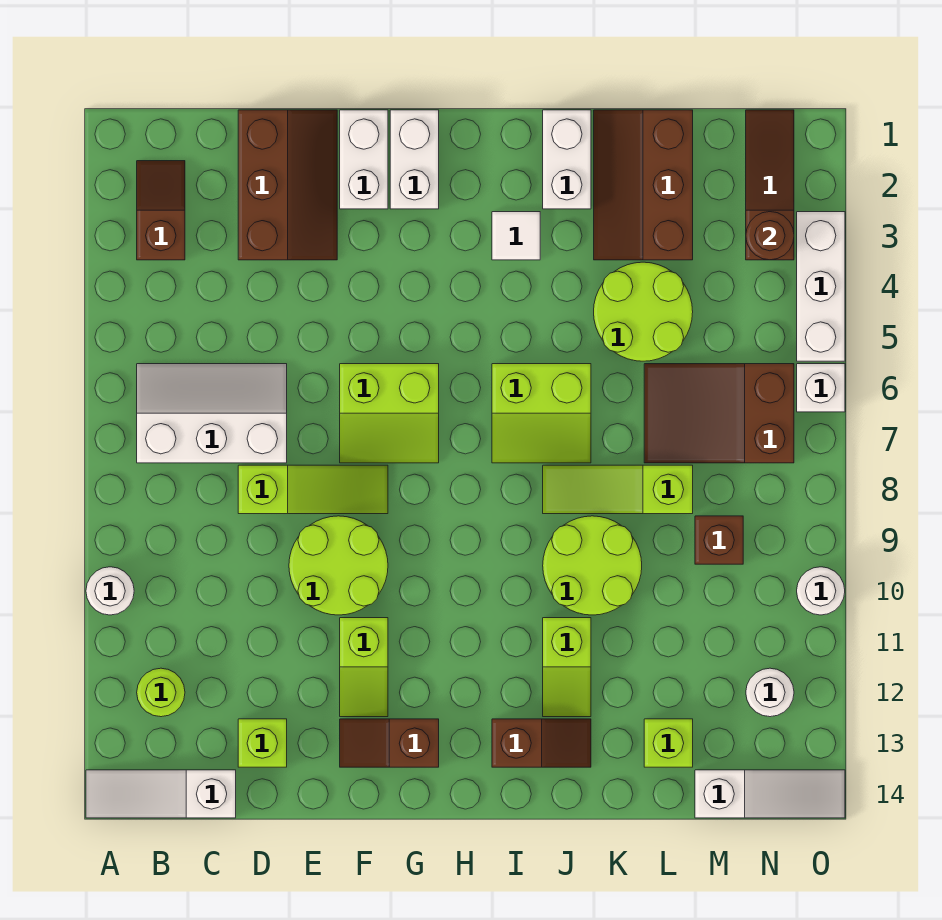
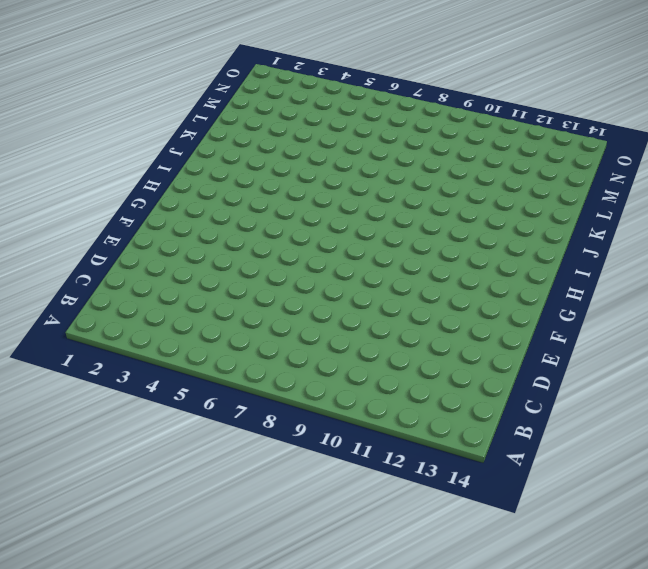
none -> white 1x1 round brick [86,567,134,615]
none -> white 1x3 slope [86,770,236,818]
none -> brown 1x2 slope [137,161,185,260]
none -> white 2x3 slope [137,364,287,463]

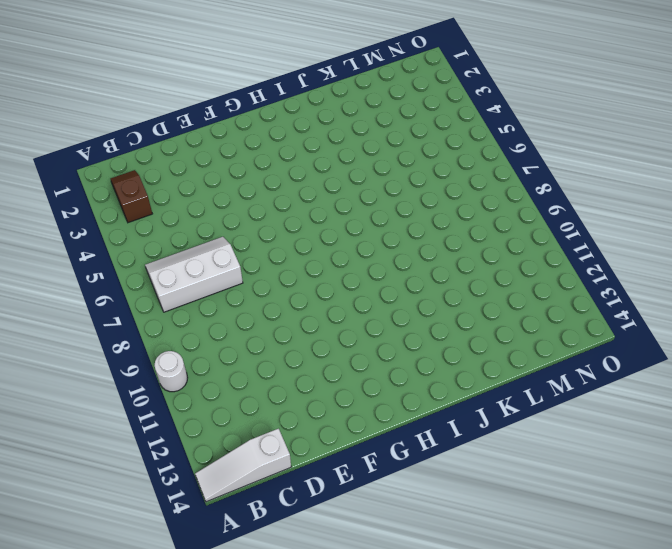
none -> lime 1x1 round brick [137,668,185,717]
none -> brown 2x3 slope [238,110,337,260]
none -> lime 1x3 slope [238,465,388,514]
none -> lime 1x1 brick [238,719,287,767]

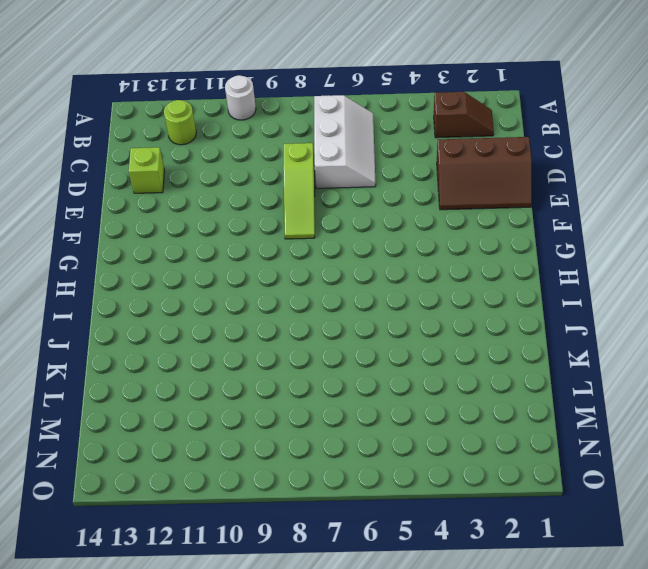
none -> white 1x3 slope [86,770,236,818]
none -> lime 2x2 round brick [289,516,388,615]
none -> white 1x2 brick [340,110,388,209]
none -> lime 2x2 slope [340,364,439,463]

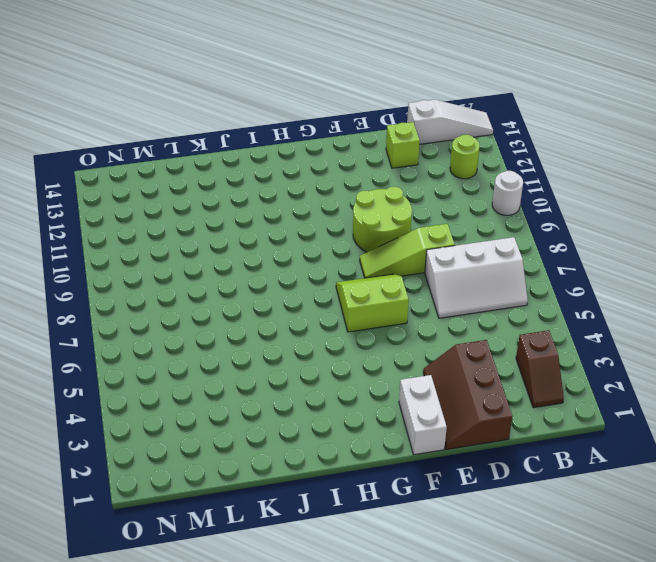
none -> lime 1x2 slope [340,618,388,717]
none -> brown 1x2 slope [340,719,439,767]
none -> white 1x2 brick [390,110,439,209]
none -> white 1x1 tile [492,212,540,260]

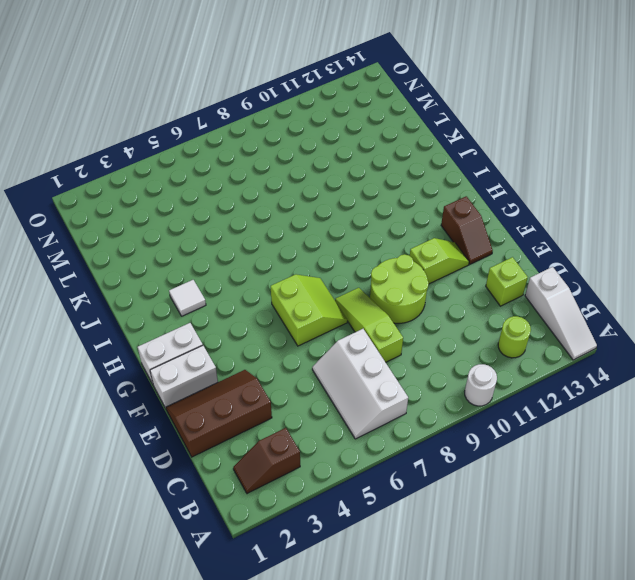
none -> lime 2x2 slope [492,364,591,463]
none -> brown 1x2 slope [492,719,591,767]
none -> white 1x2 brick [543,110,591,209]
none -> lime 1x3 slope [543,465,693,514]

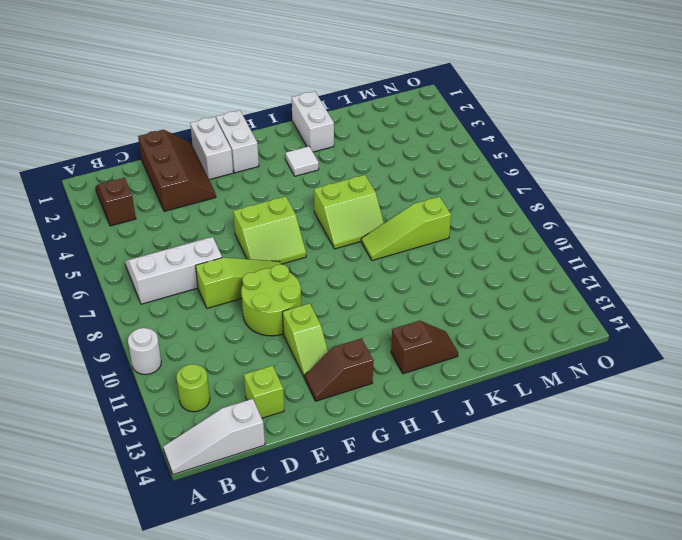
none -> lime 2x2 round brick [543,516,642,615]
none -> lime 1x2 slope [543,618,591,717]
none -> brown 2x3 slope [594,110,693,260]
none -> lime 2x2 round brick [594,262,693,361]

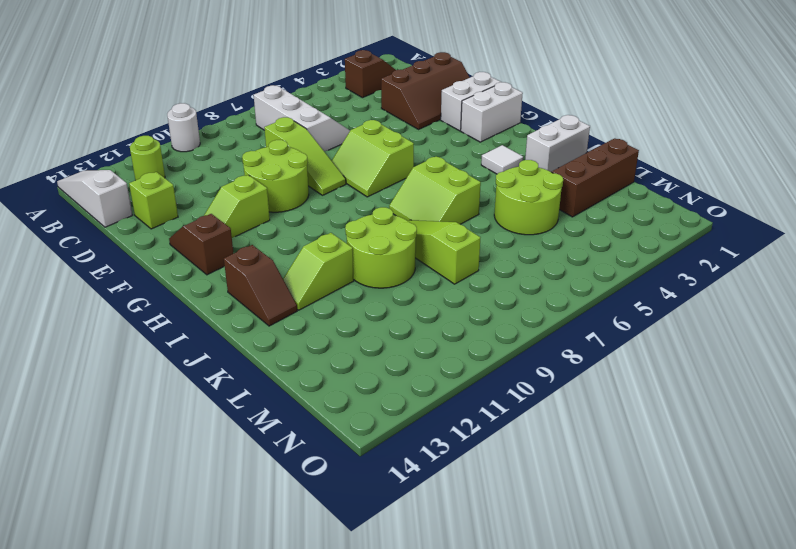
none -> brown 2x3 slope [644,364,794,463]
none -> lime 1x1 brick [644,719,693,767]
none -> brown 1x1 brick [695,516,743,564]
none -> white 1x3 slope [695,770,845,818]

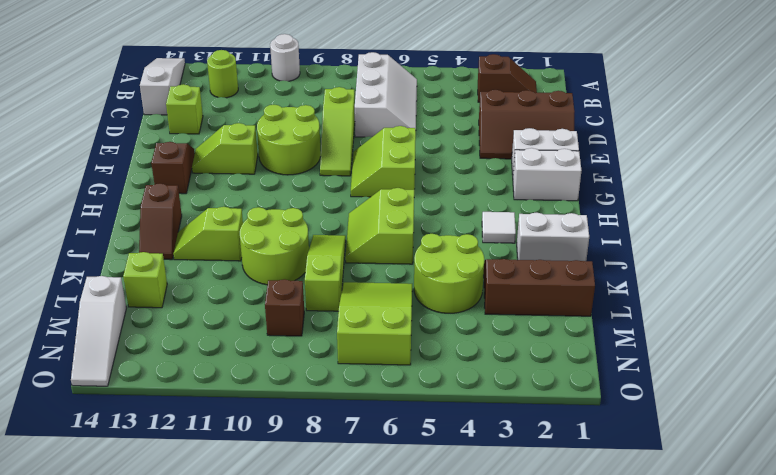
lime 2x3 slope [337,282,412,365] -> brown 2x3 slope [644,364,794,463]
none -> brown 1x3 slope [746,110,794,260]
none -> white 1x1 round brick [746,668,794,717]
none -> white 1x3 brick [797,212,845,361]
none -> white 1x1 brick [797,364,845,412]

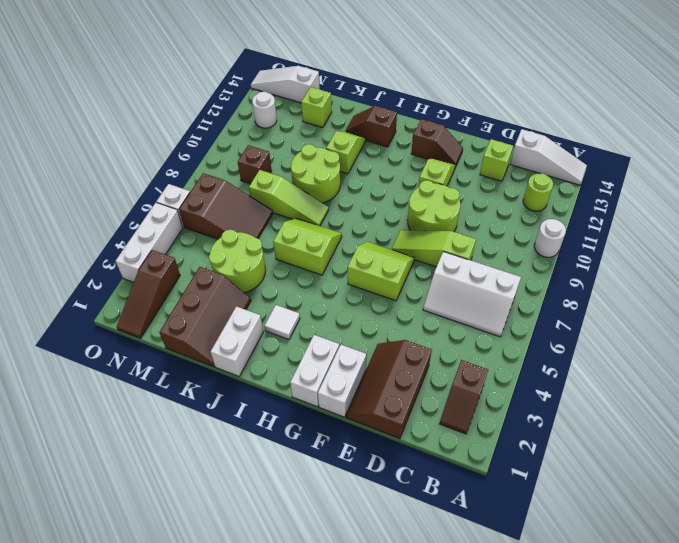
none -> white 1x1 round brick [797,567,845,615]
none -> brown 1x1 round brick [746,212,794,260]

